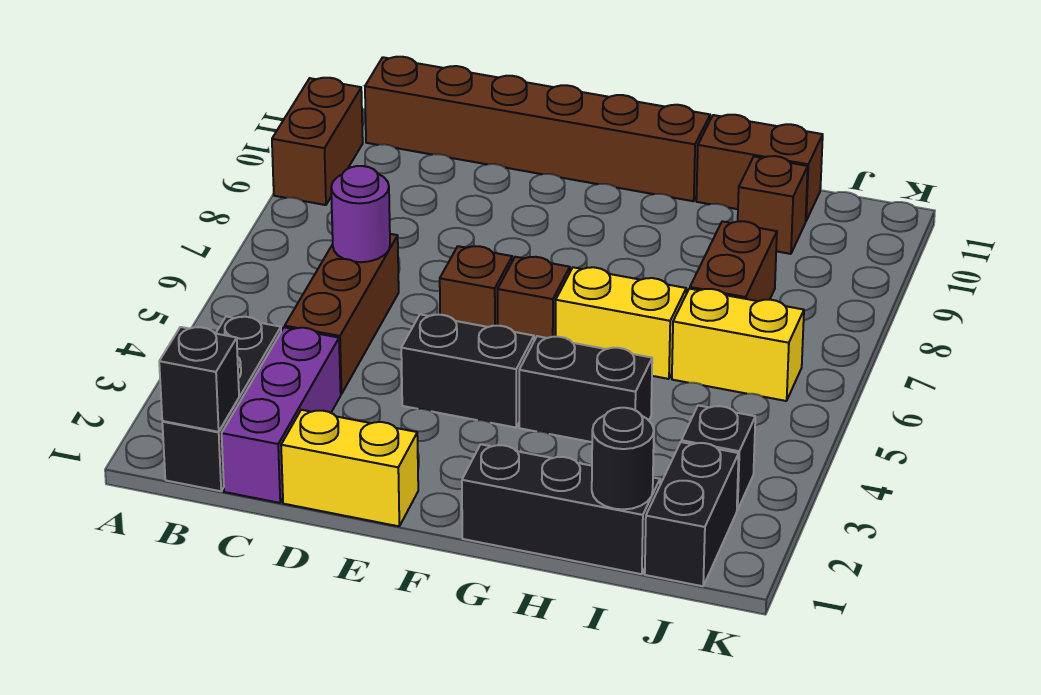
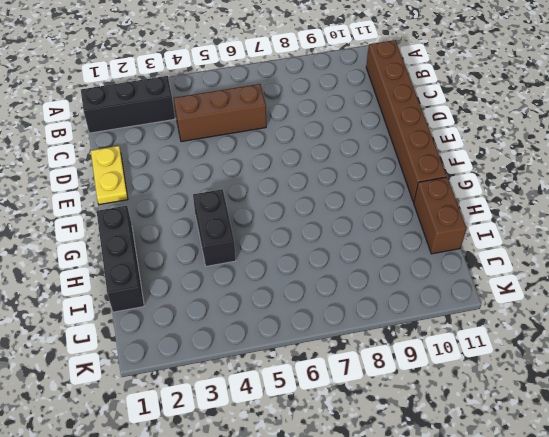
yellow 1x2 plate [91,146,128,205] -> yellow 1x2 brick [281,410,418,526]
none -> brown 1x2 brick [272,78,363,205]
none -> purple 1x3 brick [222,327,341,503]
none -> black 1x2 brick [401,314,534,428]

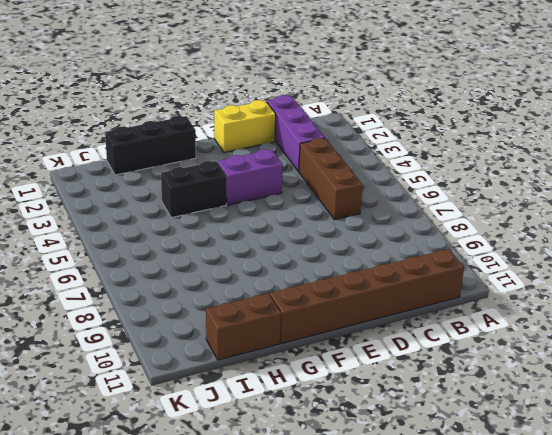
purple 1x2 brick [218,149,283,205] -> black 1x2 brick [401,314,534,428]
none -> brown 1x2 brick [272,78,363,205]
none -> black 1x3 brick [162,316,281,491]
none -> brown 1x1 brick [440,246,512,327]

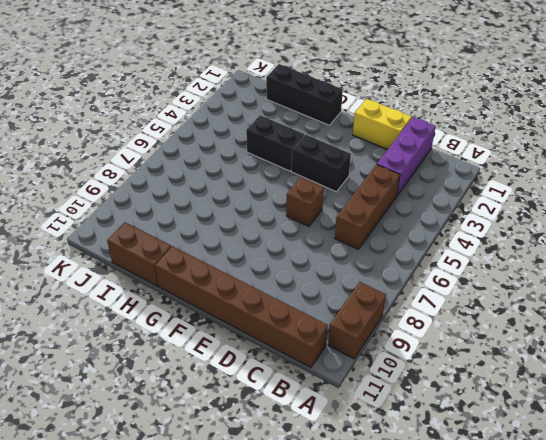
none -> black 1x3 brick [162,316,281,491]
none -> brown 1x1 brick [498,257,570,341]
none -> yellow 1x2 brick [556,267,686,379]

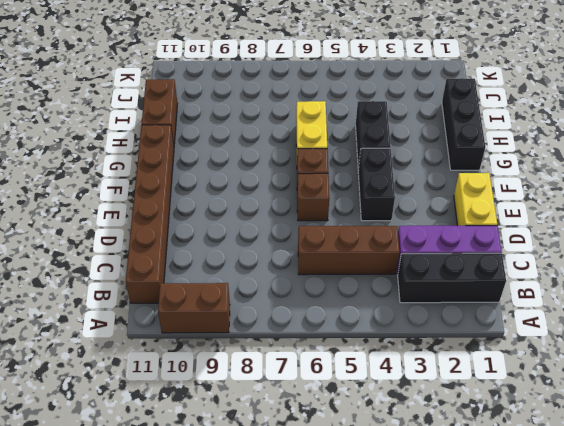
none -> yellow 1x2 brick [672,289,804,401]
none -> brown 1x2 brick [690,221,777,301]
none -> brown 1x1 brick [738,156,808,254]

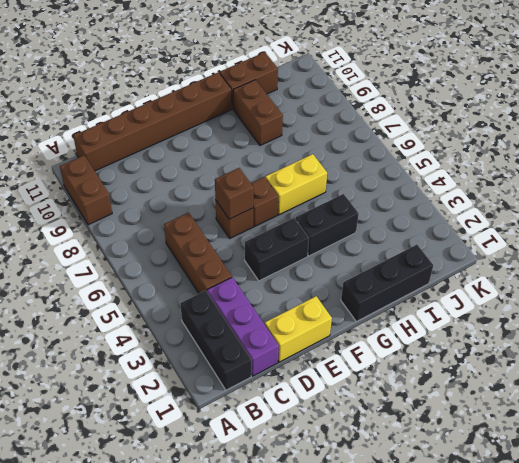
brown 1x1 brick [215,168,254,219] -> brown 1x1 brick moved to [738,156,808,254]
brown 1x2 brick [233,80,283,145] -> brown 1x2 brick moved to [690,221,777,301]
none -> yellow 1x2 brick [672,289,804,401]
none -> black 1x2 brick [645,442,739,586]
none -> black 1x1 brick [681,405,755,510]

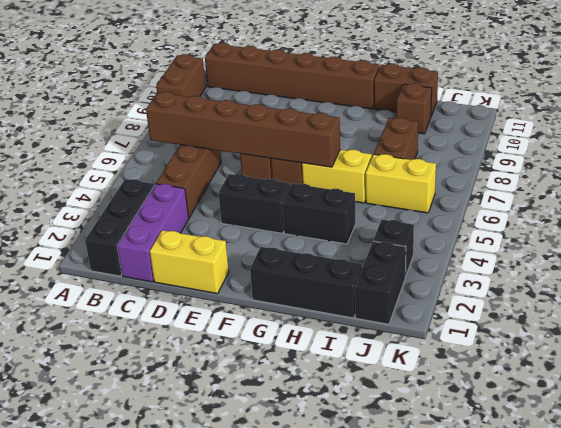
brown 1x6 brick [146,92,340,167] -> purple 1x1 round brick [331,166,390,262]
none -> black 1x1 brick [159,327,239,432]
none -> black 1x1 round brick [592,408,654,509]

